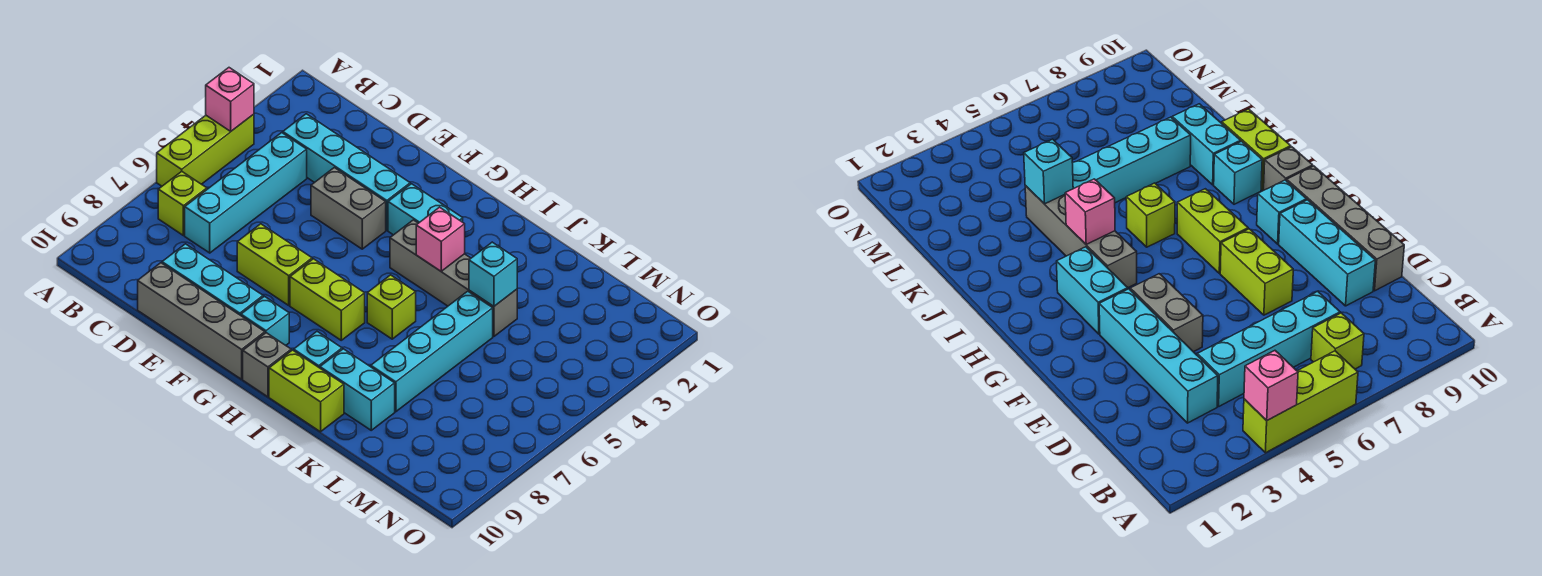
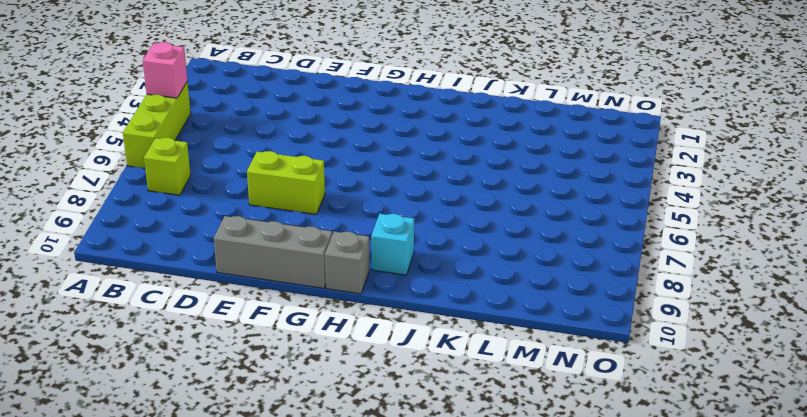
grey 1x3 brick [214,216,332,288] -> grey 1x4 brick [138,263,265,379]
none -> cyan 1x4 brick [283,114,410,230]
none -> cyan 1x4 brick [185,133,307,253]
none -> cyan 1x3 brick [162,244,263,315]

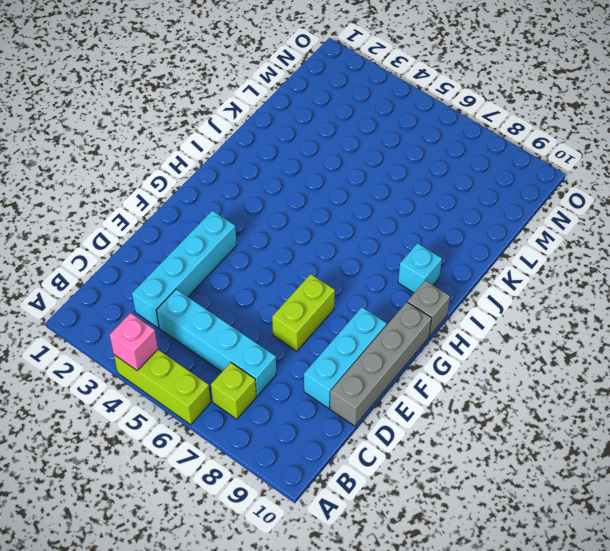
none -> grey 1x2 brick [311,168,386,249]
none -> cyan 1x2 brick [388,184,463,235]
none -> lime 1x2 brick [290,259,365,340]

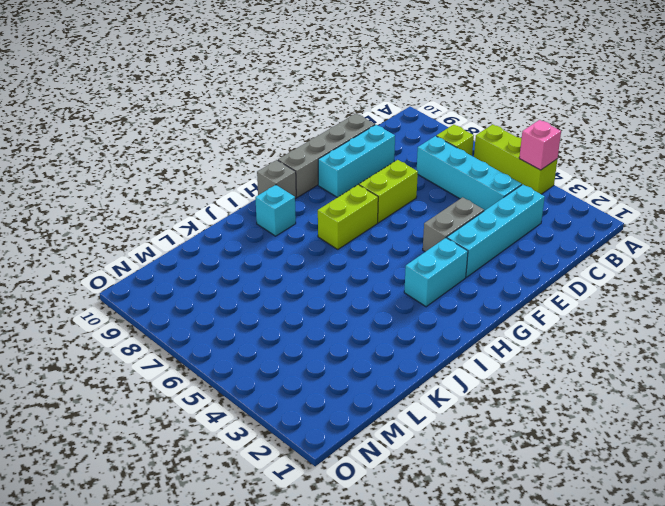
none -> cyan 1x1 brick [241,296,289,345]
none -> grey 1x4 brick [390,220,517,337]
none -> lime 1x1 brick [367,275,416,339]

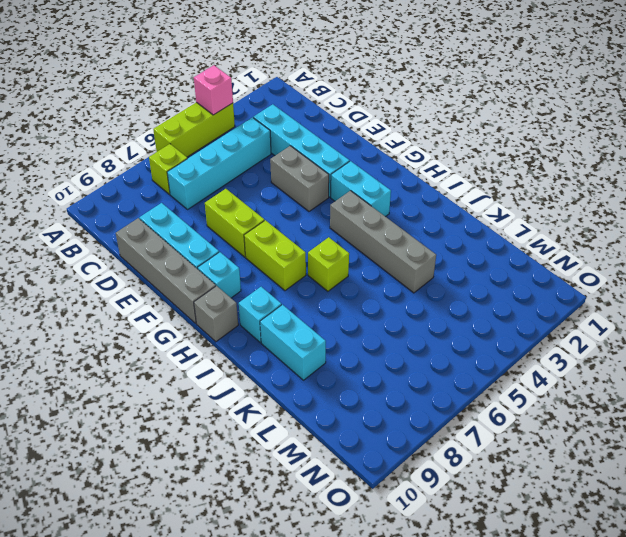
none -> lime 1x2 brick [269,350,344,432]
none -> cyan 1x4 brick [371,291,493,412]
none -> pink 1x1 brick [416,207,465,271]

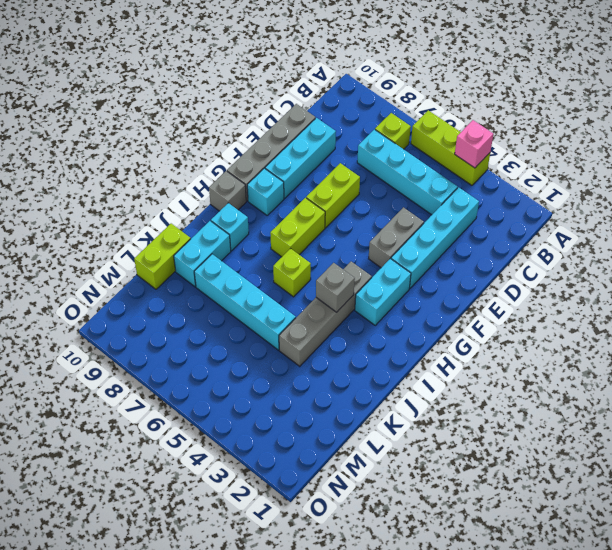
grey 1x1 brick [316,263,355,312] -> pink 1x1 brick [416,207,465,271]
lime 1x2 brick [134,224,191,289] -> lime 1x2 brick moved to [269,350,344,432]
none -> cyan 1x1 brick [469,242,517,306]

